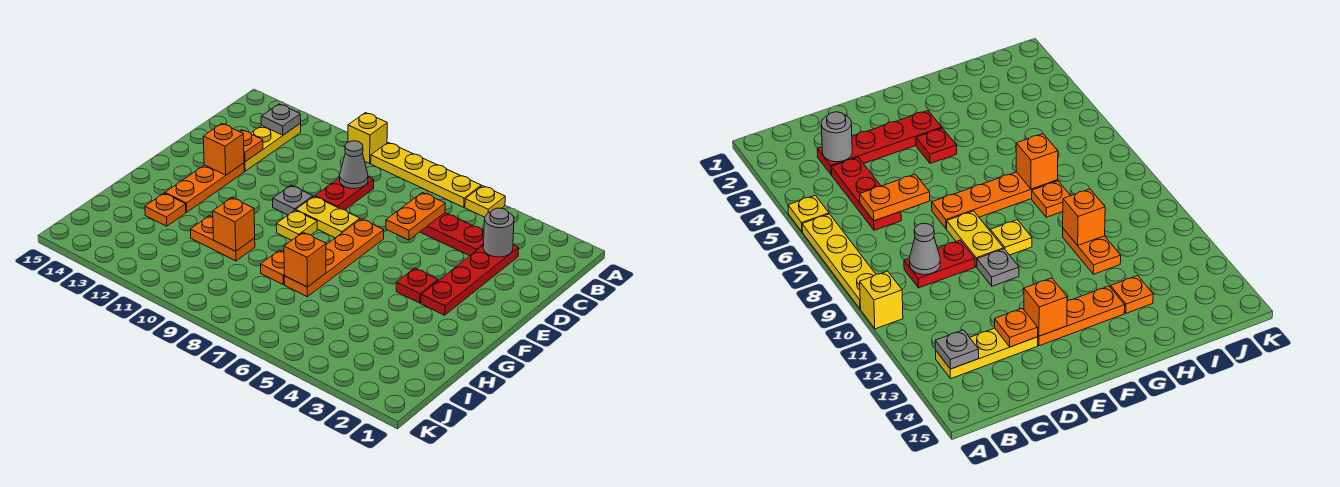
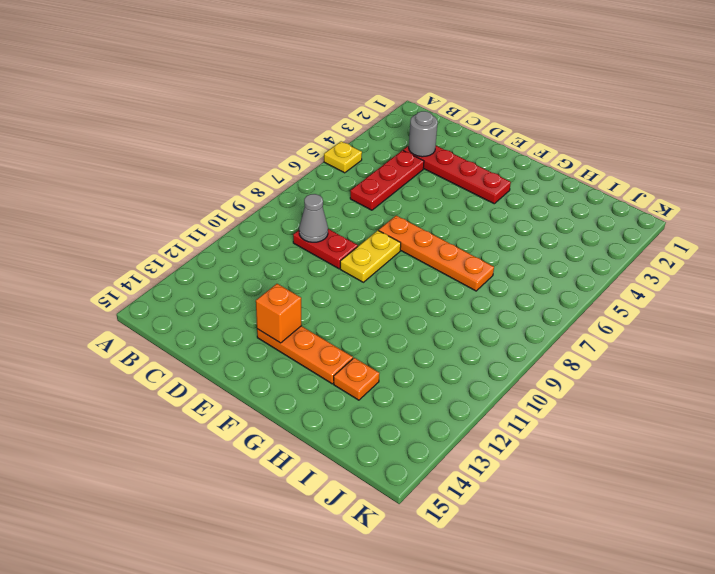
none -> yellow 1x4 plate [371,142,481,207]
none -> yellow 1x1 brick [348,113,387,163]
none -> yellow 1x3 plate [244,124,301,171]

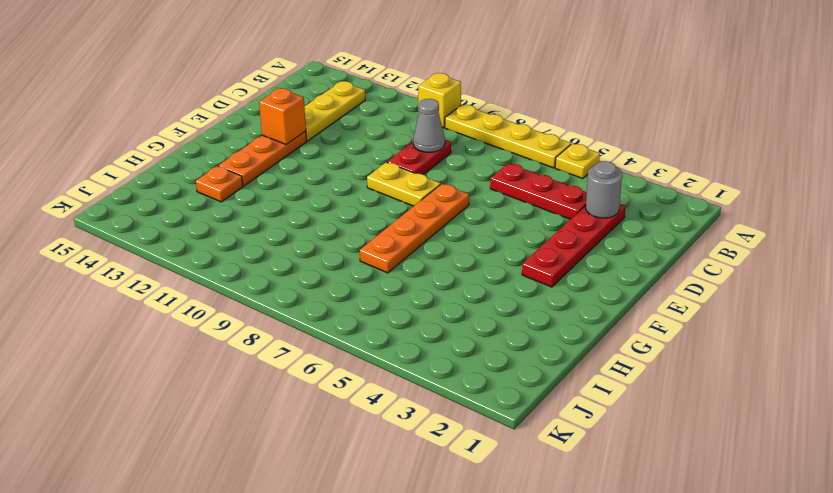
none -> grey 1x1 plate [273,185,313,215]
none -> red 1x1 plate [396,268,438,303]
none -> yellow 1x1 plate [276,210,317,240]

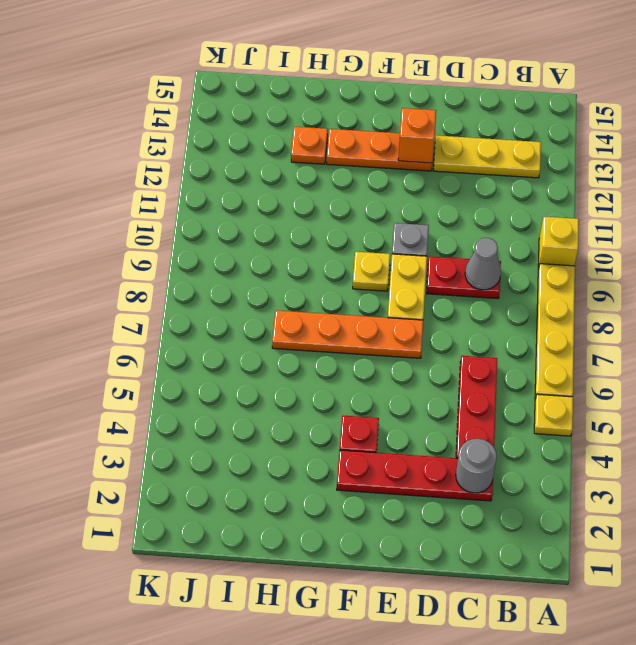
none -> orange 1x1 plate [261,250,285,285]
none -> orange 1x2 plate [190,216,255,261]
none -> grey 1x1 plate [261,104,301,135]

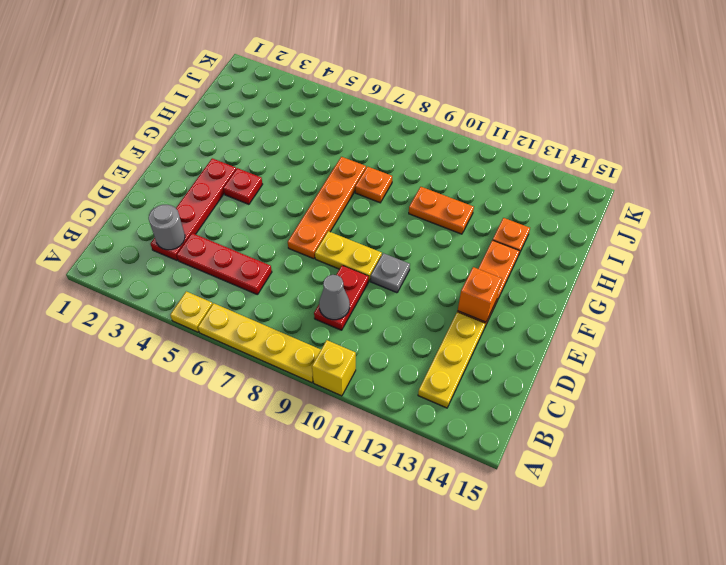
none -> yellow 1x1 plate [276,210,317,240]
none -> grey 1x1 plate [261,104,301,135]
none -> orange 1x2 plate [386,193,445,240]

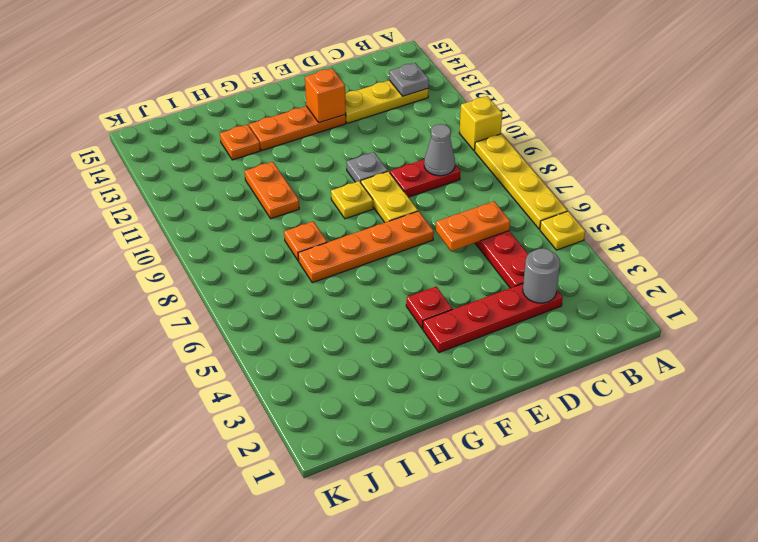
none -> orange 1x1 plate [239,130,263,162]
none -> orange 1x1 brick [284,232,326,287]
none -> orange 1x1 brick [213,198,255,251]

